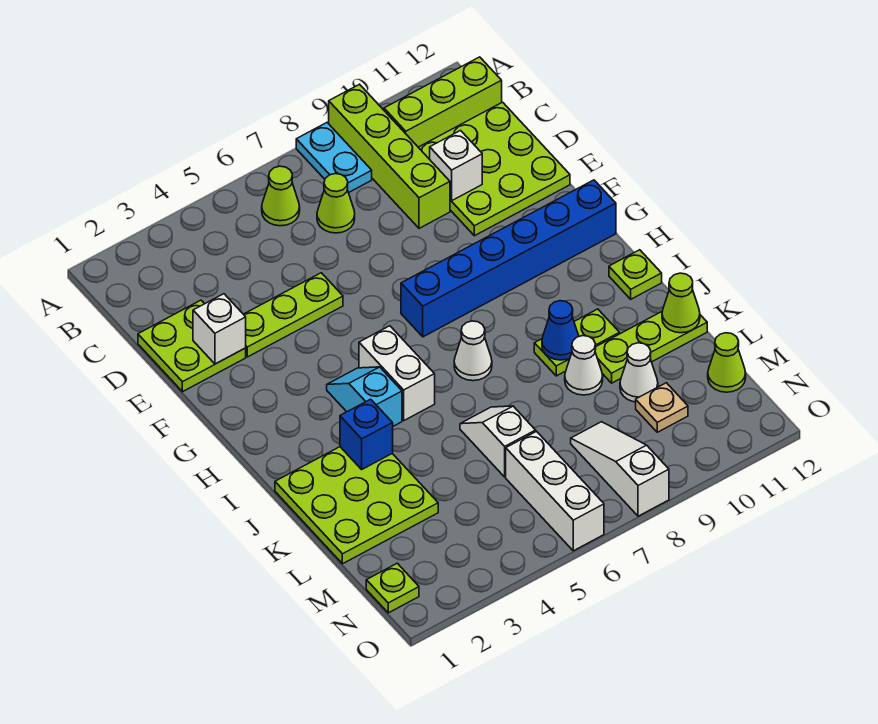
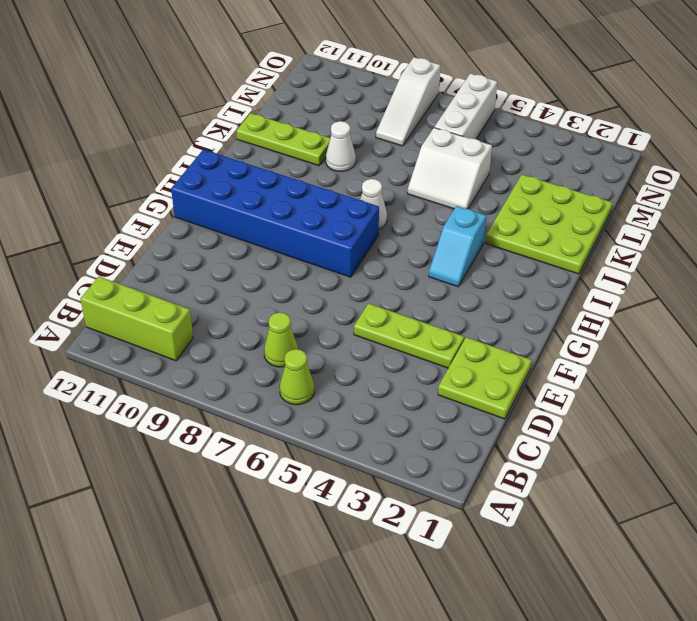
blue 2x6 brick [171,150,379,277] -> blue 1x6 brick [401,180,616,337]
white 2x2 slope [407,128,492,209] -> white 1x2 slope [460,406,536,477]
none -> cyan 1x2 plate [296,123,372,193]
none -> lime 1x4 brick [329,84,450,228]
none -> lime 3x3 plate [418,102,570,236]

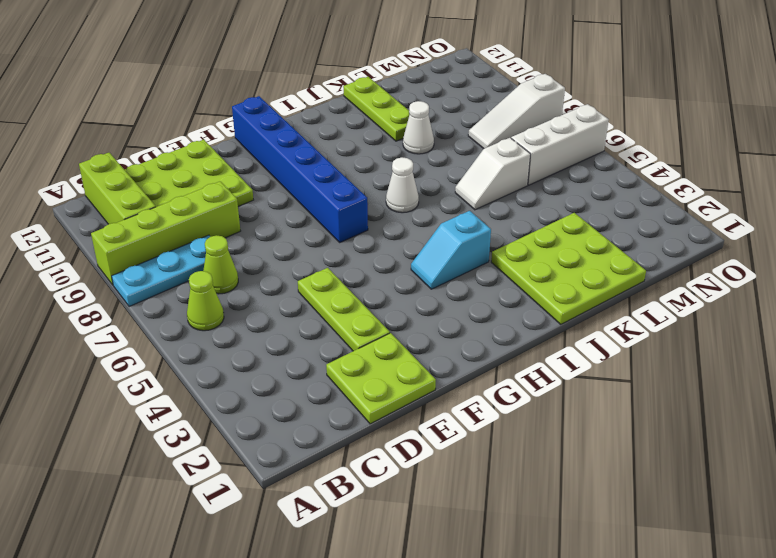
cyan 1x3 plate [112,235,210,307] -> cyan 1x2 plate [296,123,372,193]
none -> white 1x2 brick [359,326,435,420]
none -> lime 1x1 plate [609,250,662,299]
none -> lime 1x2 plate [534,309,620,376]

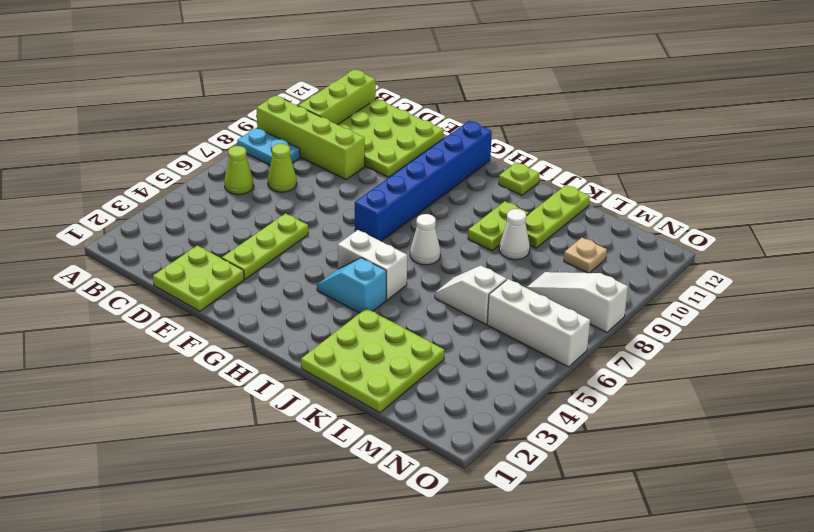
none -> white 1x1 cone [620,343,658,402]
none -> lime 1x1 cone [708,333,746,392]
none -> lime 1x1 plate [366,563,419,613]

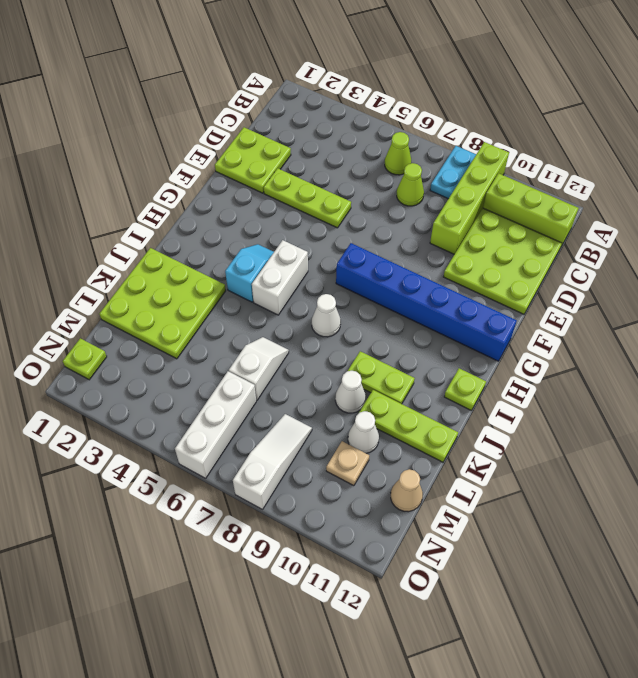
tan 1x1 cone [391,469,423,512] -> lime 1x1 cone [708,333,746,392]
none -> white 1x1 brick [430,131,482,201]
none -> white 1x1 brick [193,294,246,364]
none -> blue 1x1 brick [340,399,393,469]

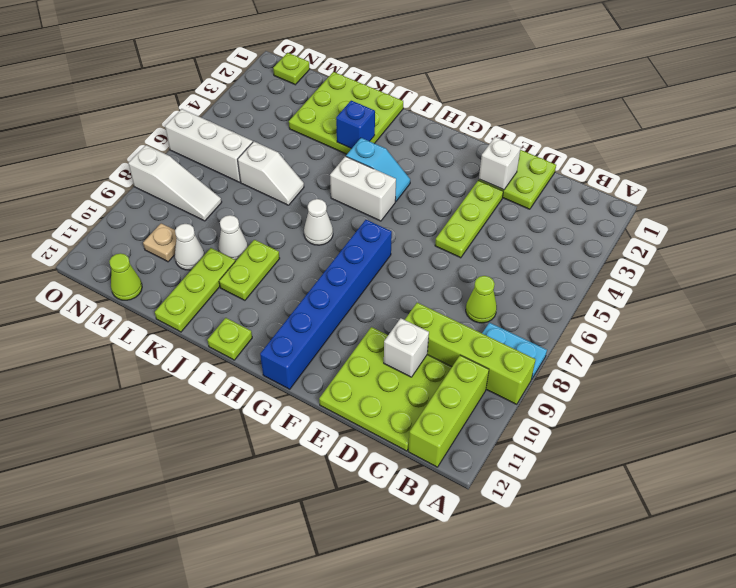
none -> lime 1x1 cone [262,166,300,226]
none -> blue 1x1 cone [542,301,579,360]
none -> lime 1x1 cone [662,273,700,333]

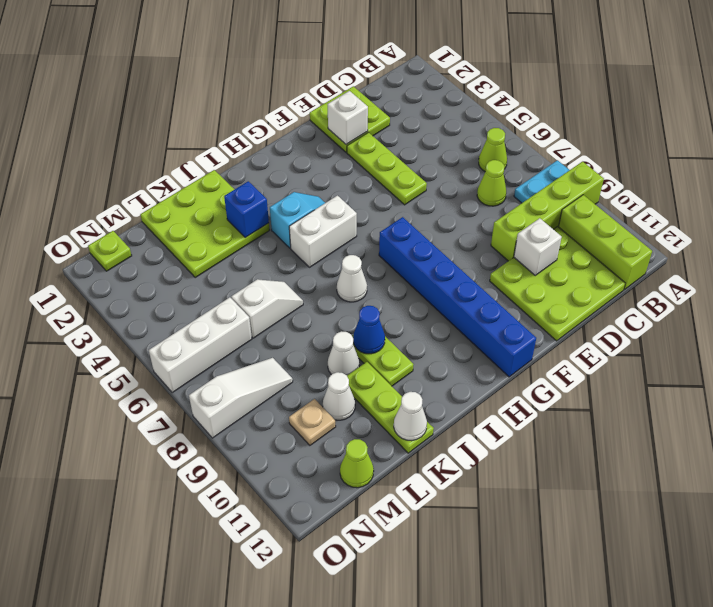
white 1x1 cone [394,392,427,441] -> lime 1x1 cone [662,273,700,333]
none -> lime 1x1 plate [609,250,662,299]

